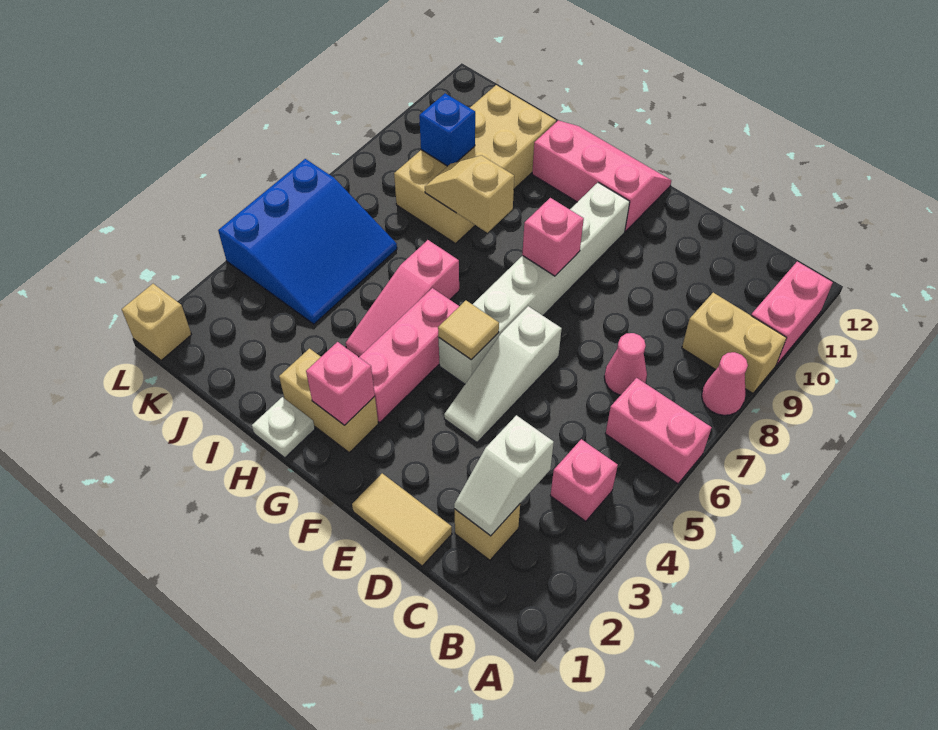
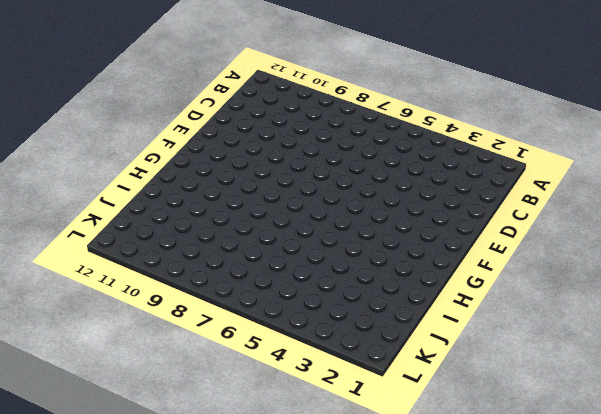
none -> pink 1x2 brick [605,378,712,484]
none -> pink 1x1 cone [702,352,748,415]
none -> tan 1x2 brick [682,293,786,393]

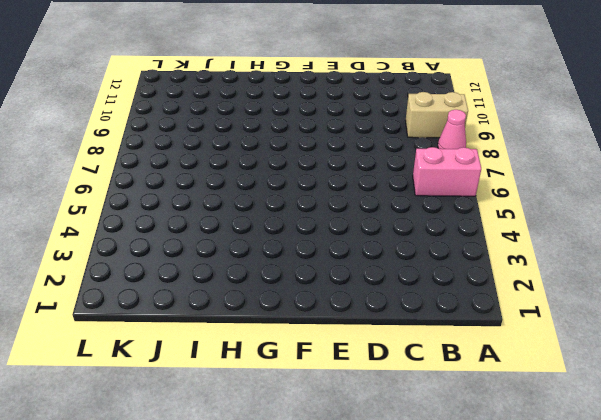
none -> pink 1x2 brick [751,262,833,365]
none -> pink 1x1 brick [550,439,618,521]
none -> tan 1x1 brick [455,504,520,560]

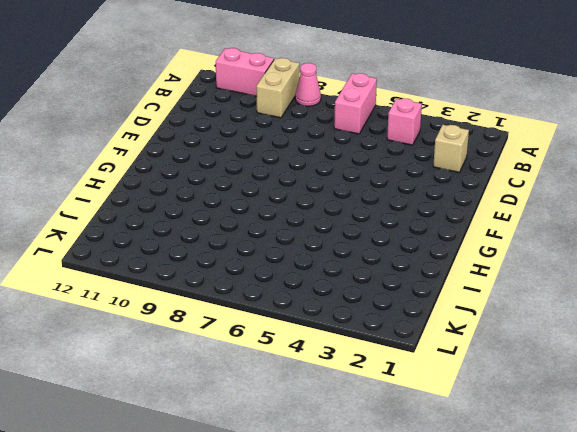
none -> pink 1x1 cone [604,333,647,395]
none -> tan 1x2 tile [352,473,452,566]
none -> white 1x3 slope [444,306,562,442]

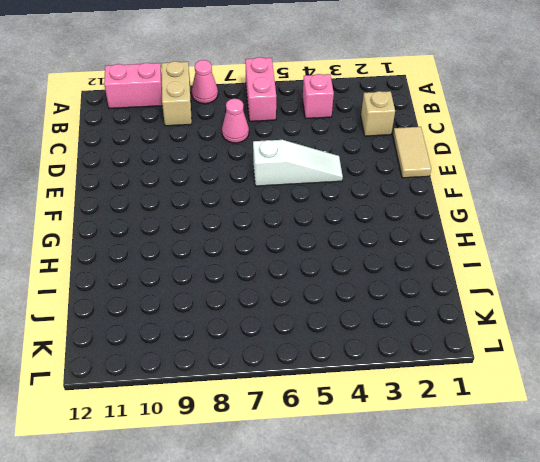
none -> white 1x6 brick [439,183,630,384]
none -> pink 2x3 slope [532,121,671,231]
none -> tan 1x2 brick [279,349,378,453]

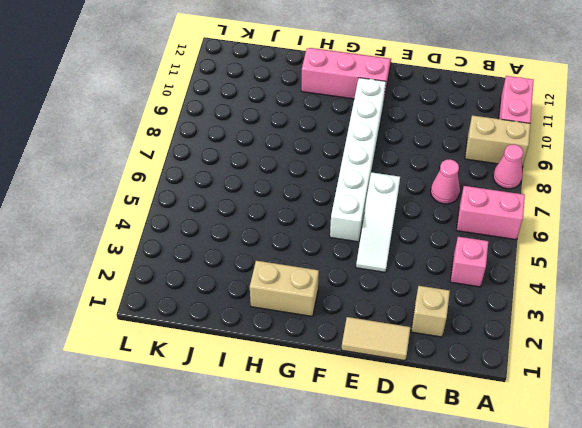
none -> pink 1x3 brick [359,288,459,423]
none -> white 1x1 plate [252,397,315,458]
none -> pink 1x3 slope [346,240,459,357]

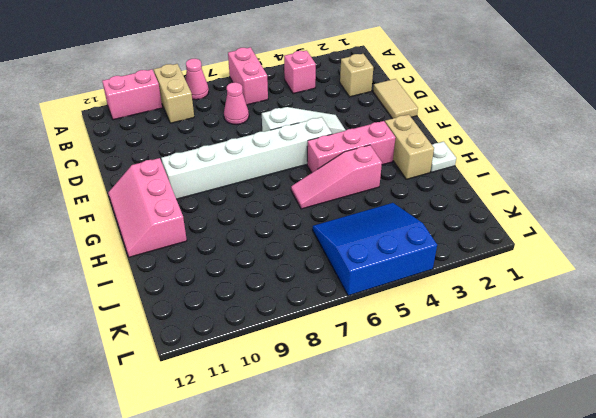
pink 1x3 slope [291,145,382,209] -> pink 1x3 slope turned to [346,240,459,357]
none -> tan 2x4 brick [394,85,556,244]
none -> tan 1x1 brick [122,284,191,361]
none -> white 1x2 slope [454,415,554,536]

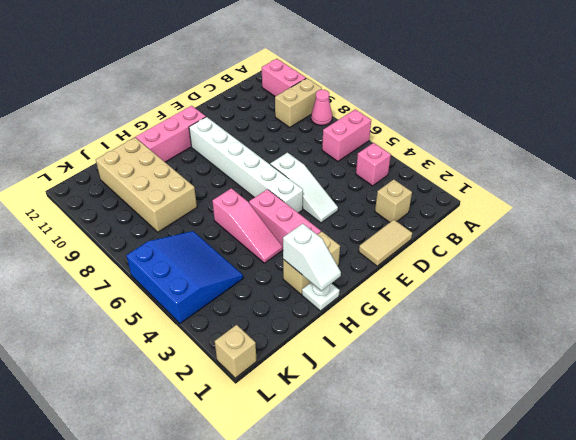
white 1x2 slope [283,224,341,291] -> white 1x2 slope moved to [454,415,554,536]
none -> pink 1x1 cone [604,333,647,395]
none -> tan 1x1 tile [438,301,499,360]
none -> pink 1x1 brick [522,198,584,276]

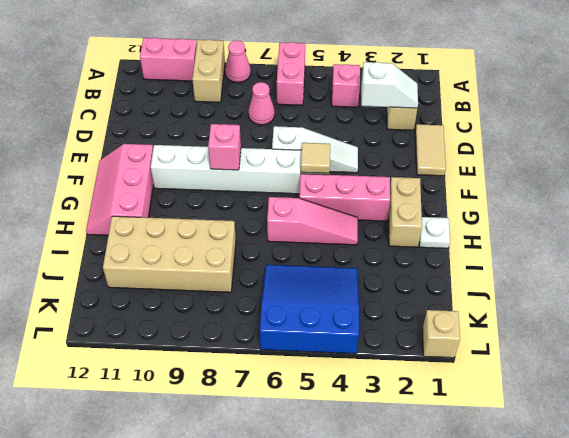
none -> pink 1x1 brick [306,342,375,425]
none -> tan 1x2 slope [425,155,514,233]
none -> blue 1x1 brick [419,93,475,166]

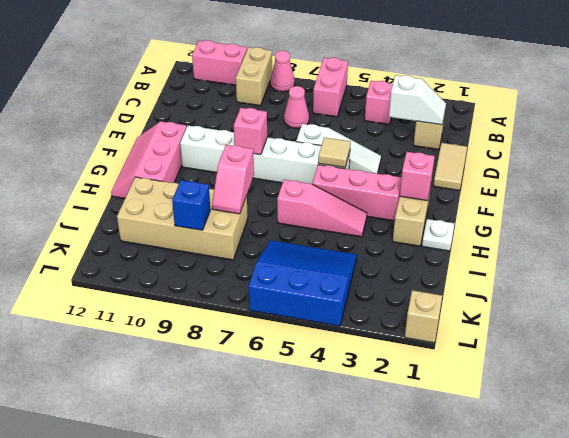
pink 1x2 slope [212,145,254,214] -> tan 1x2 slope [425,155,514,233]

